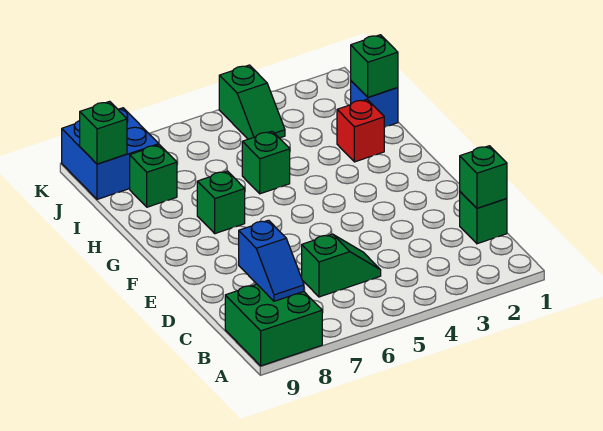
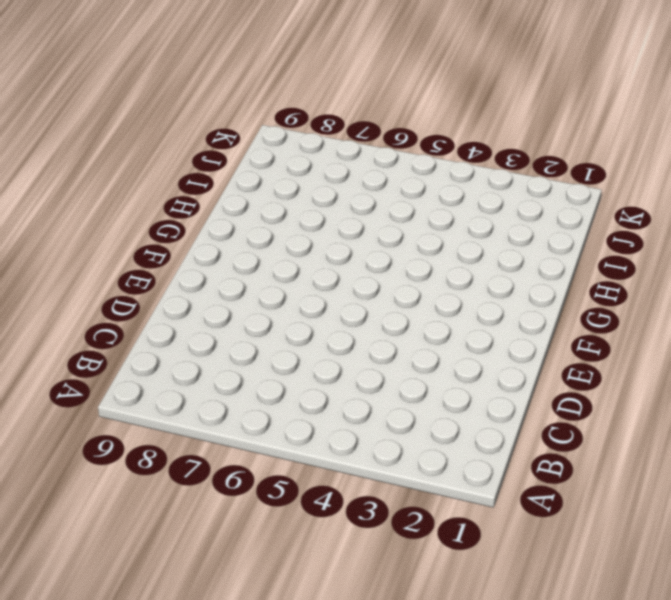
none -> green 2x2 brick [225,284,322,366]
none -> green 1x1 brick [460,192,507,244]
none -> green 1x2 slope [302,234,381,297]

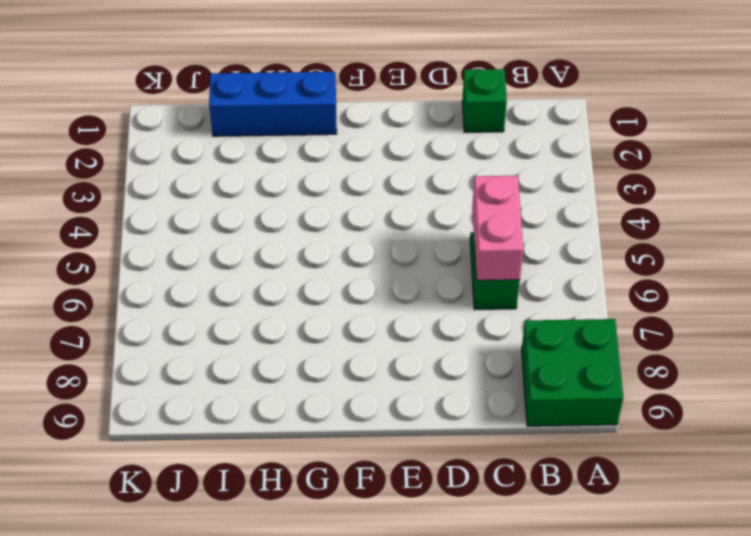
pink 1x2 brick [472,176,523,280] -> none
blue 1x3 brick [209,72,337,136] -> blue 1x1 brick [351,81,398,127]
none -> green 1x1 brick [197,171,245,234]
none -> red 1x1 brick [337,99,384,162]
none -> green 1x1 brick [242,131,290,194]

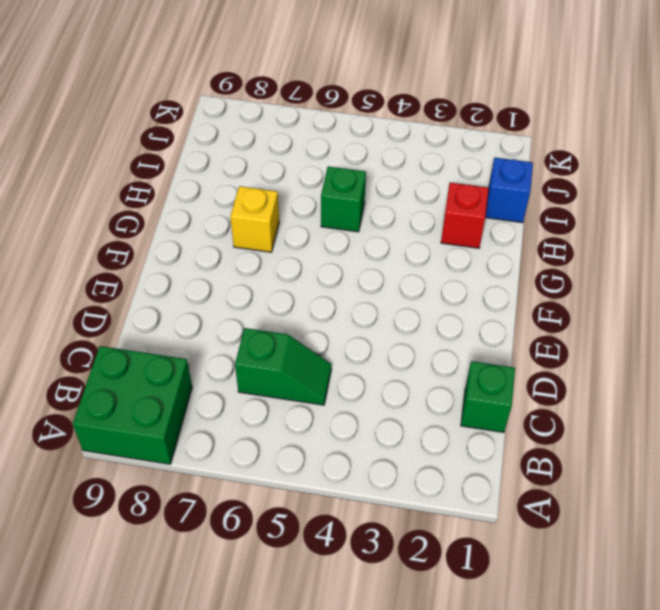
yellow 1x1 brick [230,186,279,252] -> green 1x1 brick [197,171,245,234]
none -> green 1x1 brick [130,145,177,207]
none -> green 1x2 slope [219,65,285,139]
none -> blue 2x2 brick [62,108,159,199]

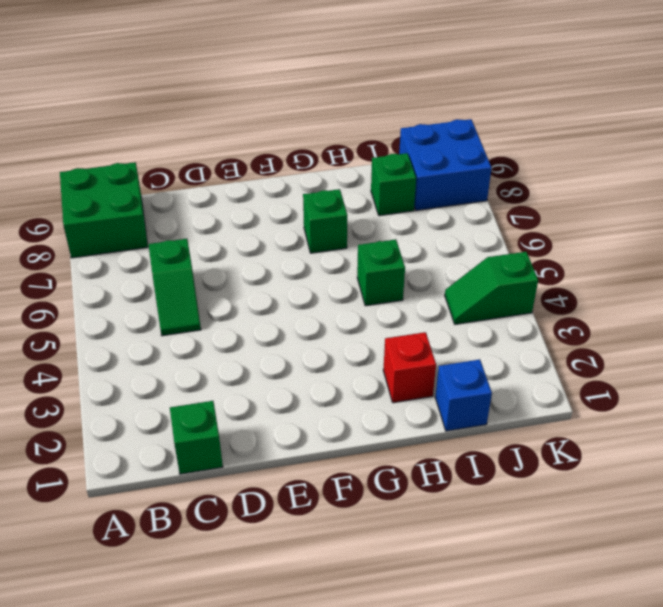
none -> blue 1x2 slope [239,220,304,301]
none -> green 1x1 brick [460,146,507,208]
none -> green 1x1 brick [351,35,398,97]

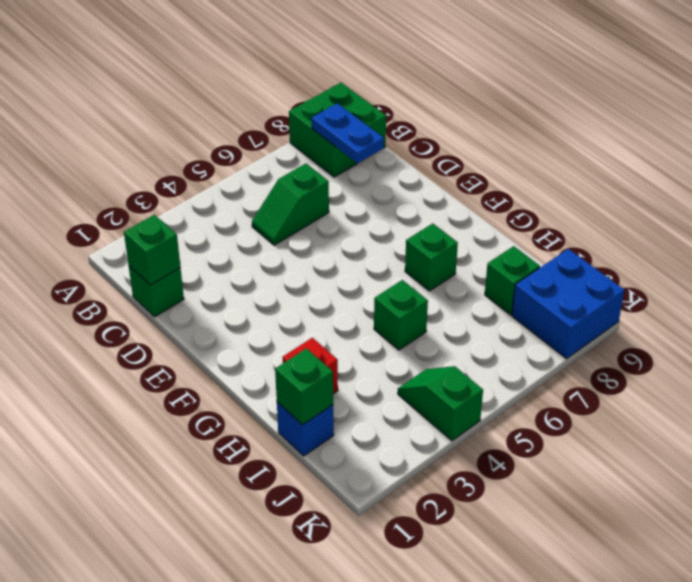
blue 1x2 plate [311,103,384,163] -> blue 1x2 slope [239,220,304,301]
none -> green 1x1 brick [80,101,127,164]

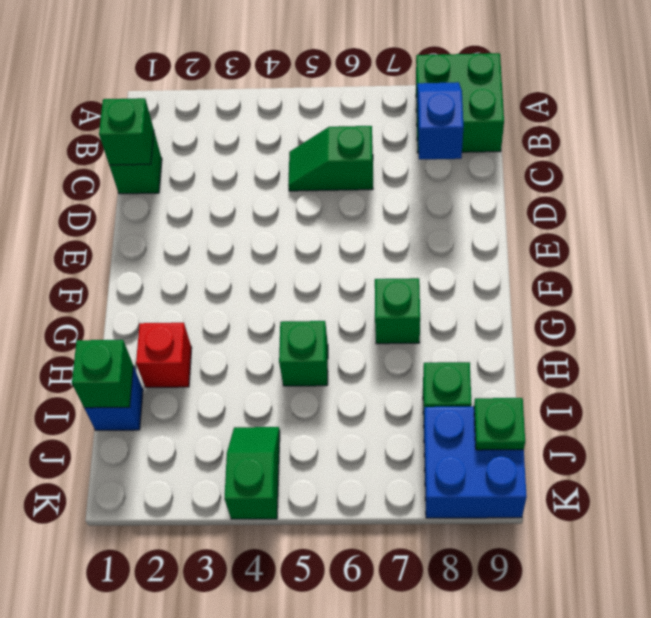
green 1x1 plate [474,398,525,450] -> green 1x1 brick [80,101,127,164]

